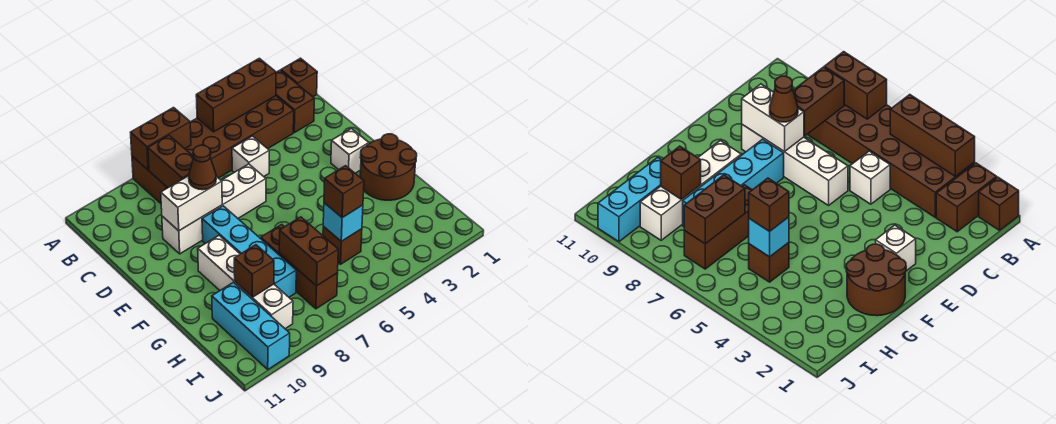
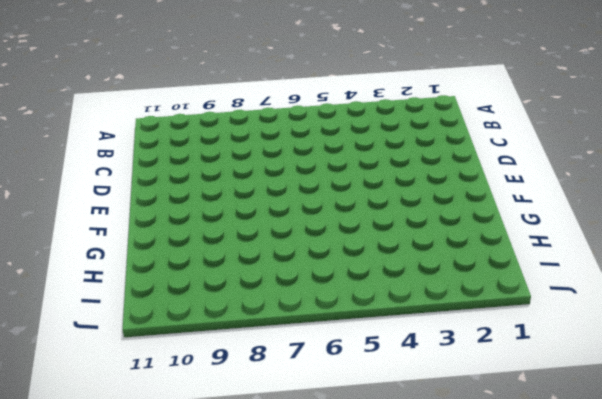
none -> brown 1x1 brick [281,58,317,97]
none -> brown 1x2 brick [276,70,314,133]
none -> brown 2x6 brick [132,96,294,203]

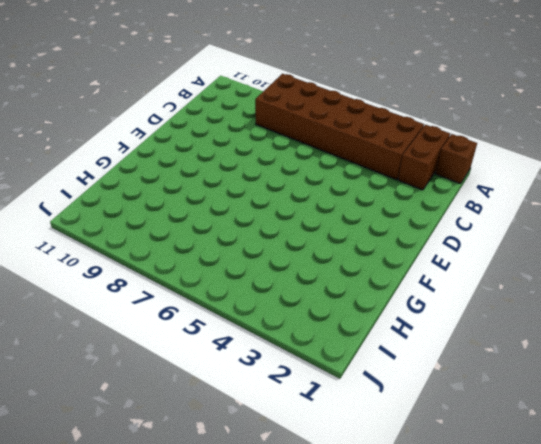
none -> white 1x1 brick [232,136,269,176]
none -> white 1x4 brick [162,164,266,254]
none -> white 1x1 brick [331,128,369,173]

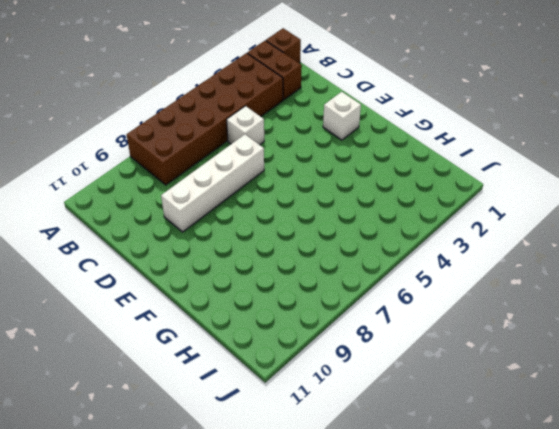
none -> cyan 1x4 brick [202,206,296,297]
none -> brown 2x2 round brick [360,134,417,200]
none -> white 1x4 brick [198,236,293,329]

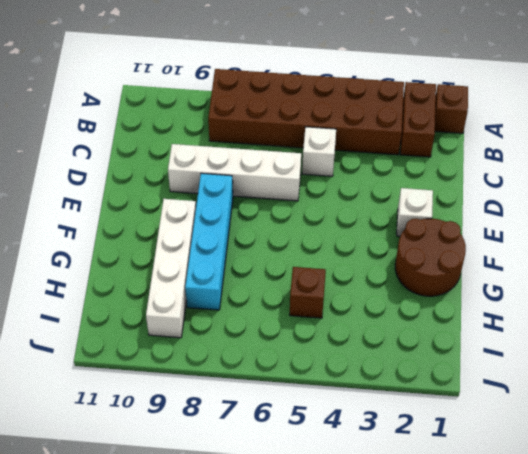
none -> brown 1x3 brick [261,224,338,309]
none -> cyan 1x3 brick [212,282,290,369]
none -> brown 1x3 brick [196,58,276,132]

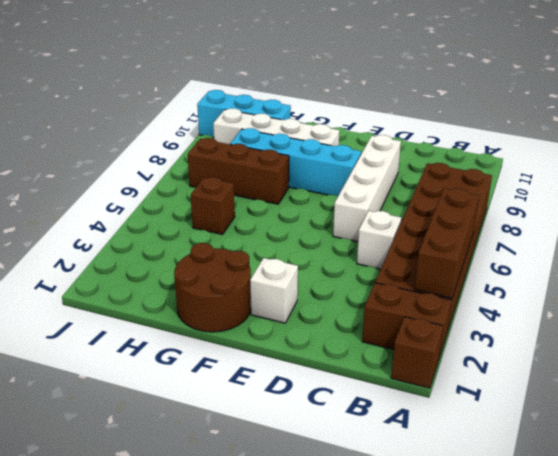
none -> brown 1x2 brick [130,108,191,170]
none -> brown 1x2 brick [148,135,193,188]
none -> white 1x2 brick [161,176,222,231]

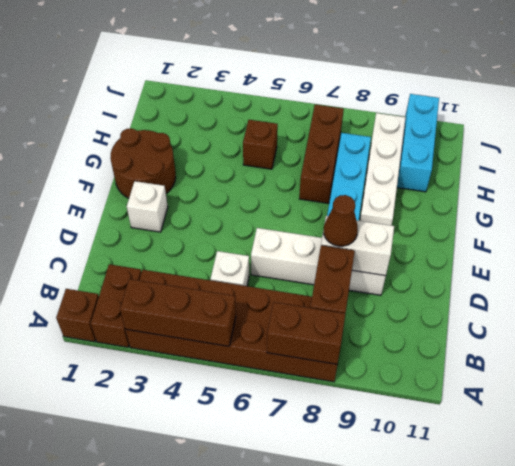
none -> cyan 1x1 brick [323,203,363,241]
none -> brown 1x2 brick [279,217,338,286]
none -> brown 1x1 brick [234,245,274,297]

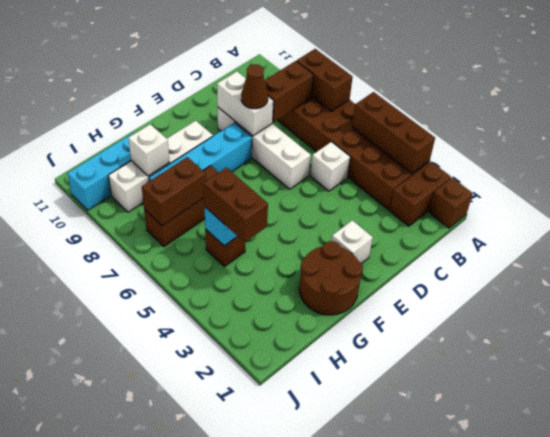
brown 1x2 brick [204,168,268,242] -> brown 1x1 brick [324,166,364,218]
white 1x1 brick [128,124,169,176] -> brown 1x1 brick [234,245,274,297]

